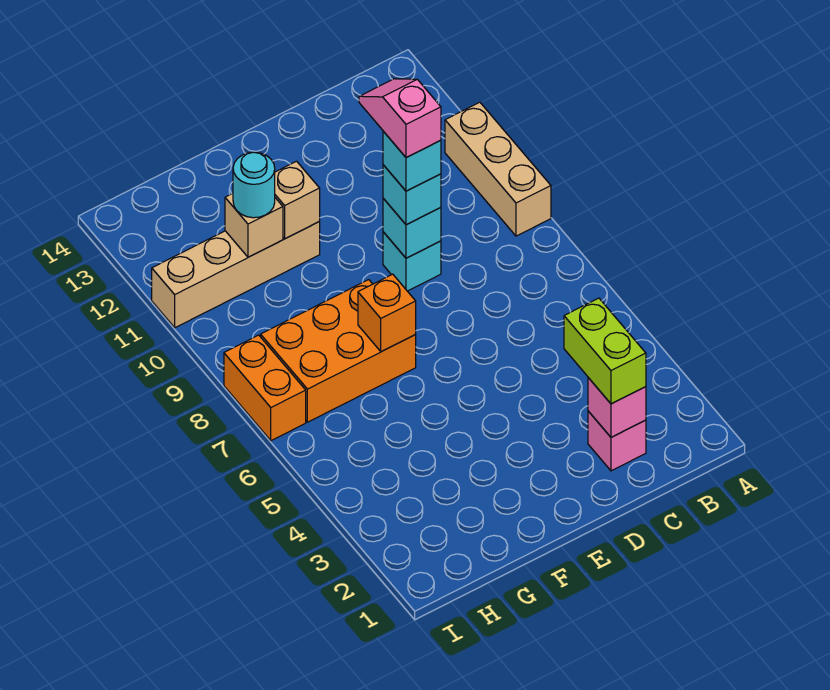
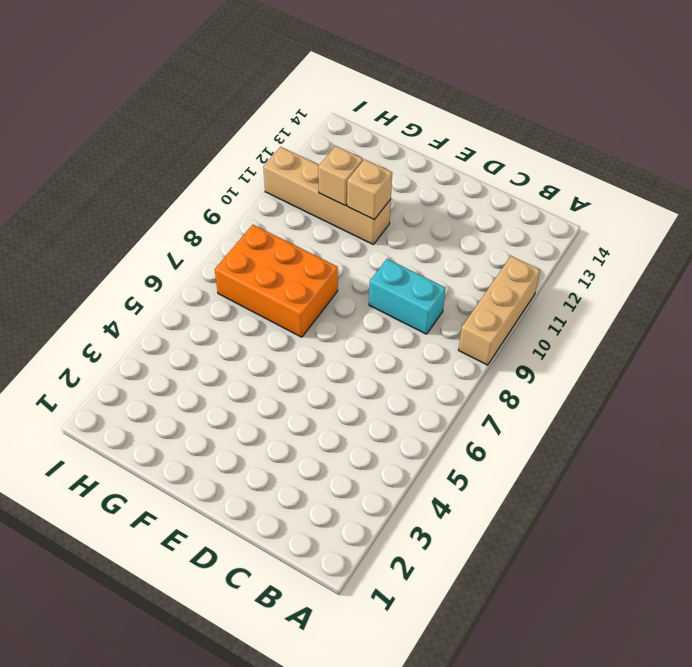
cyan 1x2 brick [369,259,446,334] -> cyan 1x1 brick [383,232,441,291]
none -> pink 1x1 brick [588,411,646,471]
none -> orange 1x2 brick [224,335,306,441]
none -> pink 1x1 brick [588,378,646,437]

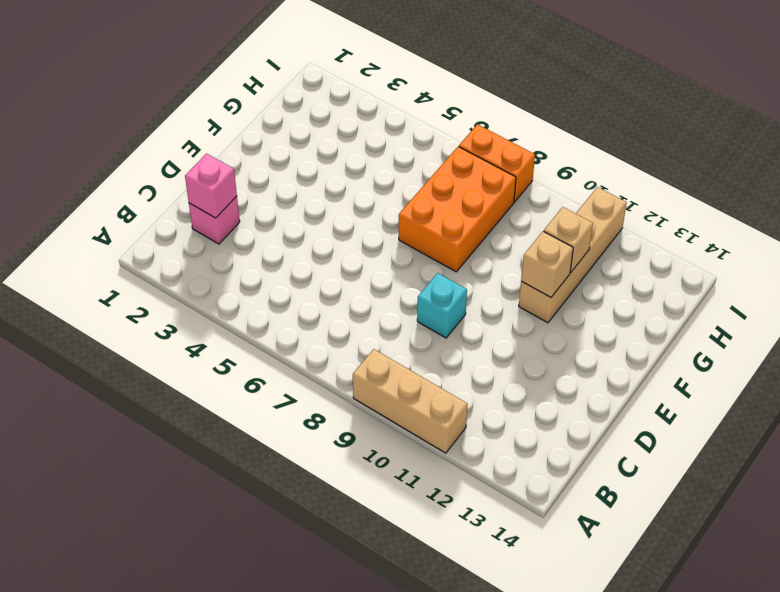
none -> cyan 1x1 brick [383,199,441,258]
none -> orange 1x1 brick [358,274,416,352]
none -> lime 1x2 brick [564,298,646,404]

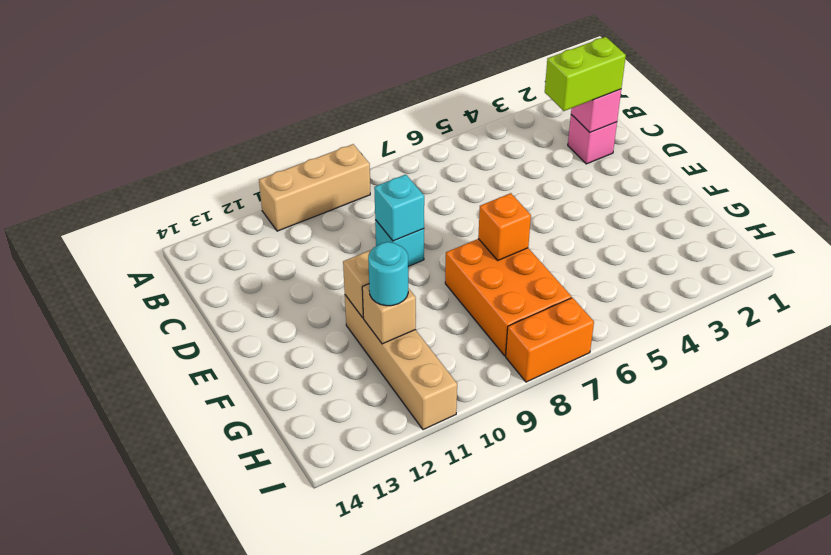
none -> cyan 1x1 brick [383,165,441,225]
none -> cyan 1x1 brick [383,131,441,191]
none -> pink 1x2 slope [359,79,441,158]

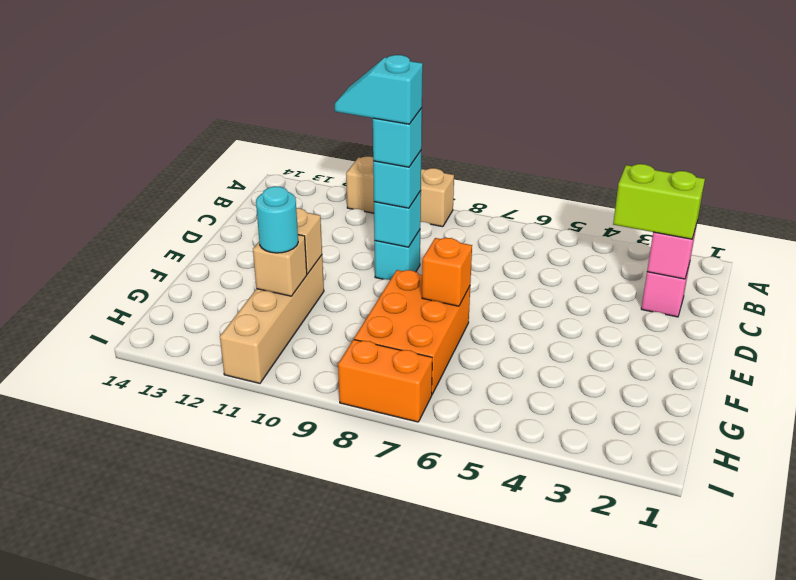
cyan 1x2 slope [335,55,423,124] -> pink 1x2 slope [359,79,441,158]

